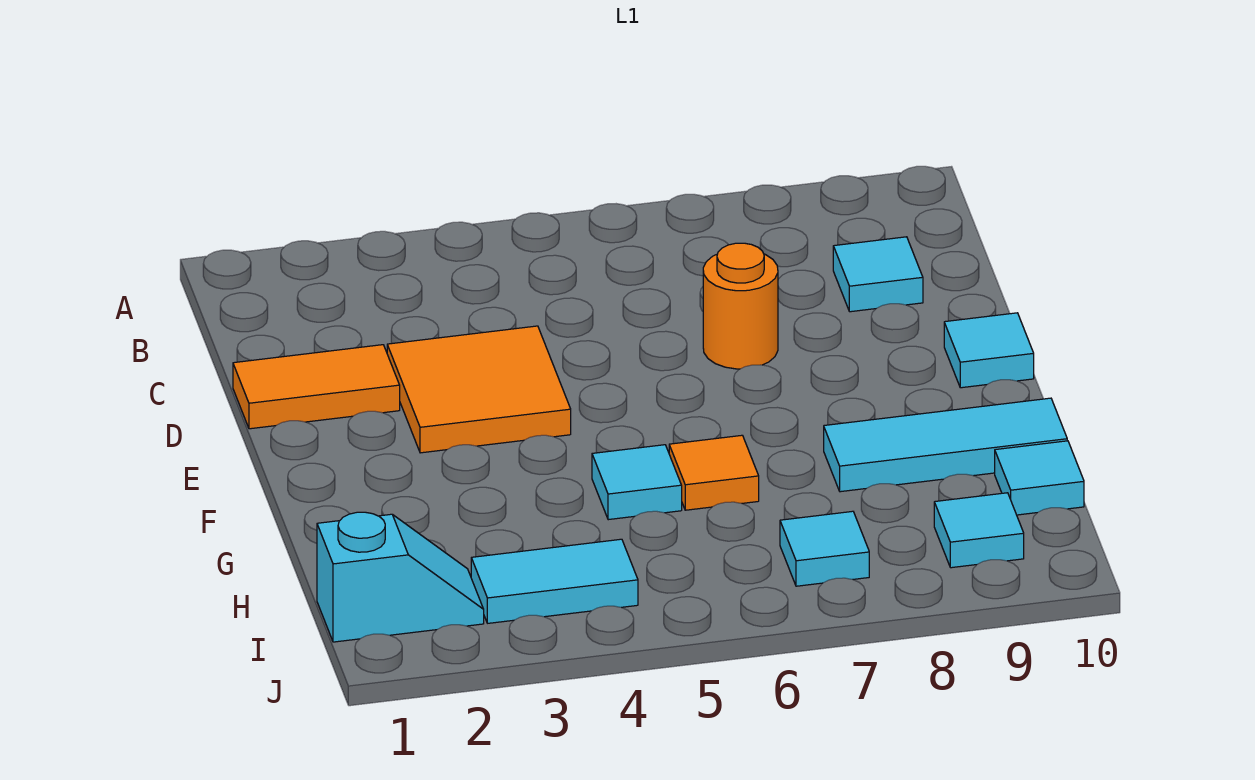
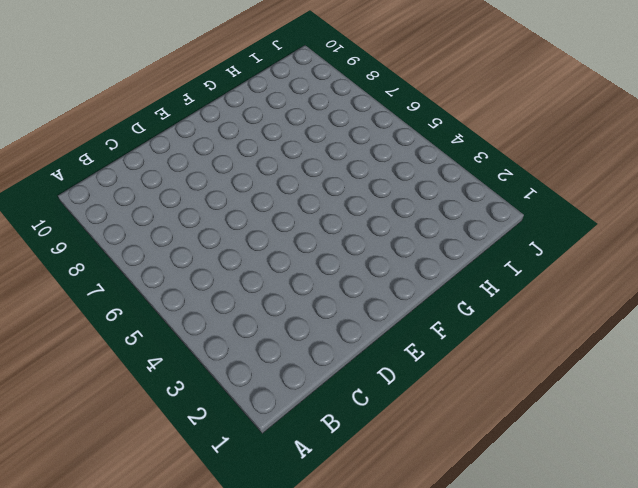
none -> cyan 1x1 tile [833,237,923,312]
none -> orange 1x2 tile [233,345,400,429]
none -> orange 2x2 tile [387,326,571,453]

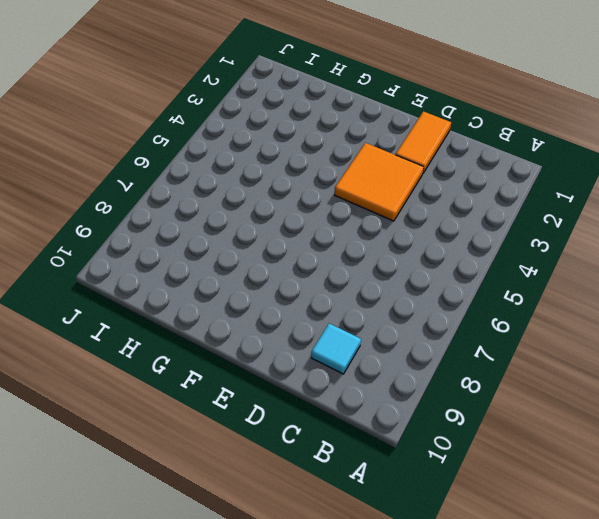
none -> orange 1x1 round brick [703,243,778,369]
none -> cyan 1x1 tile [944,313,1034,388]
none -> cyan 1x1 tile [592,445,682,520]

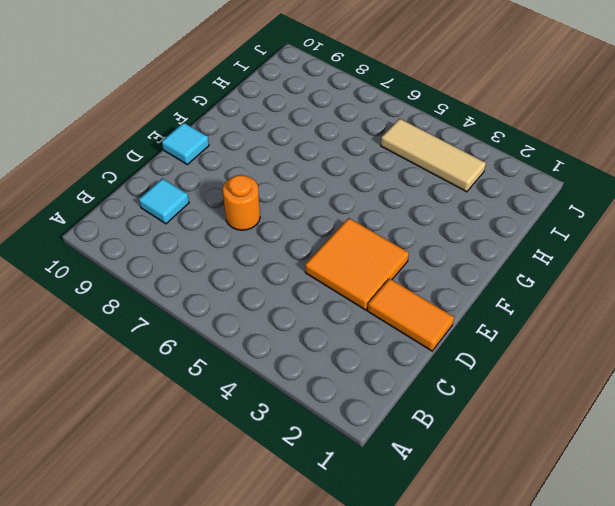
tan 1x3 tile [381,118,486,192] -> cyan 1x2 tile [471,539,638,623]
none -> cyan 1x1 tile [592,445,682,520]
none -> orange 1x1 tile [669,435,759,510]
none -> cyan 1x3 tile [824,398,1067,492]

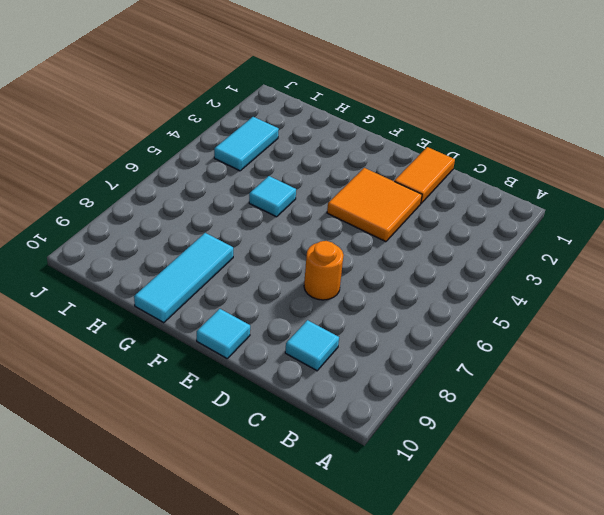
none -> orange 1x1 tile [669,435,759,510]
none -> cyan 1x1 tile [995,441,1084,515]
none -> cyan 1x2 slope [317,512,484,642]

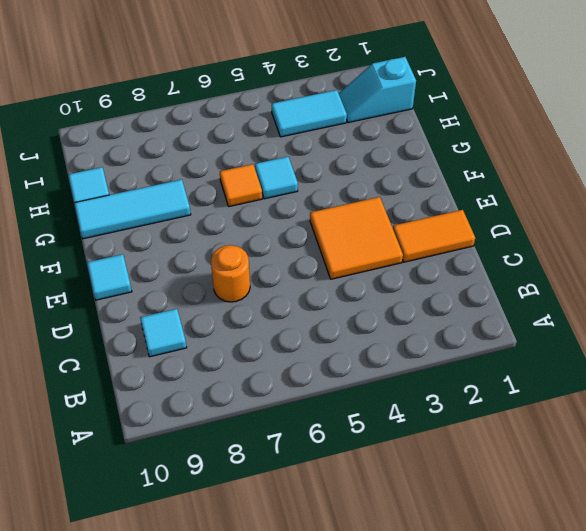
none -> cyan 1x1 tile [780,511,869,586]
none -> cyan 1x1 tile [934,493,1024,568]

